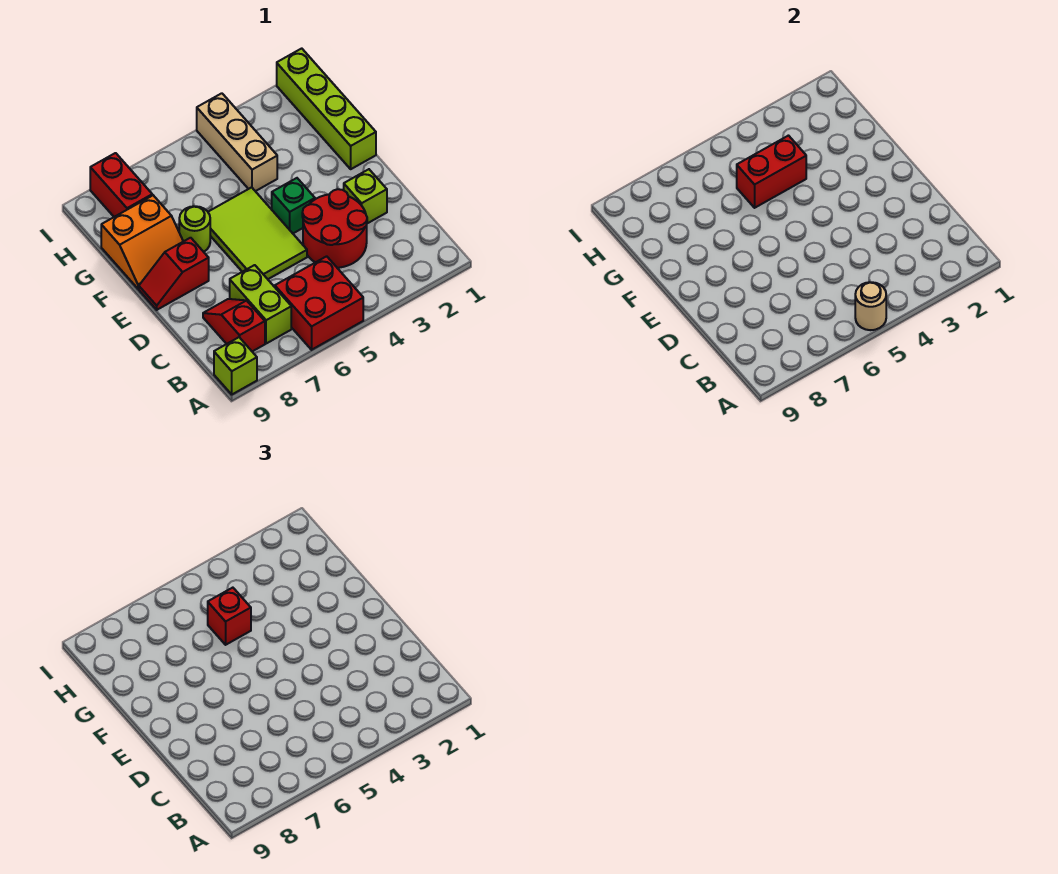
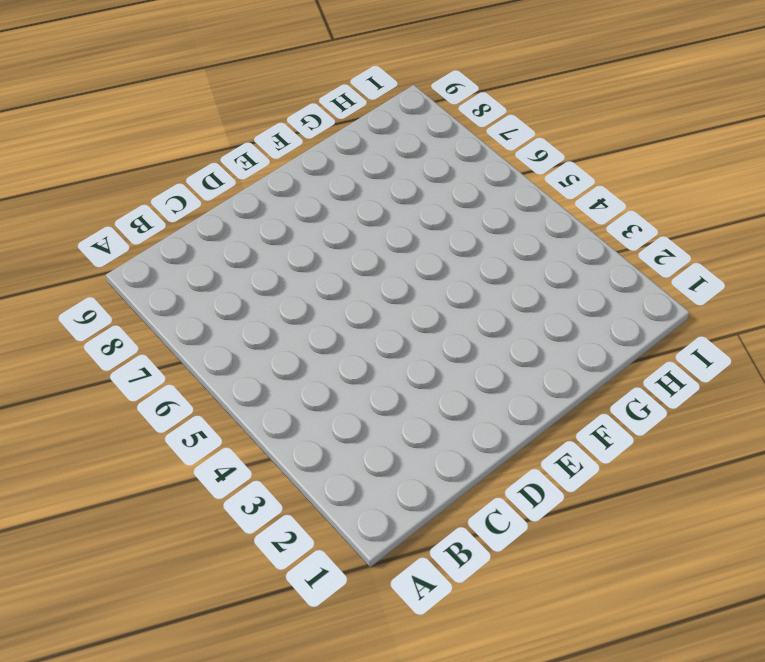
none -> red 2x2 brick [275,256,363,350]
none -> lime 1x1 brick [214,337,257,394]
none -> lime 1x2 brick [230,265,291,344]

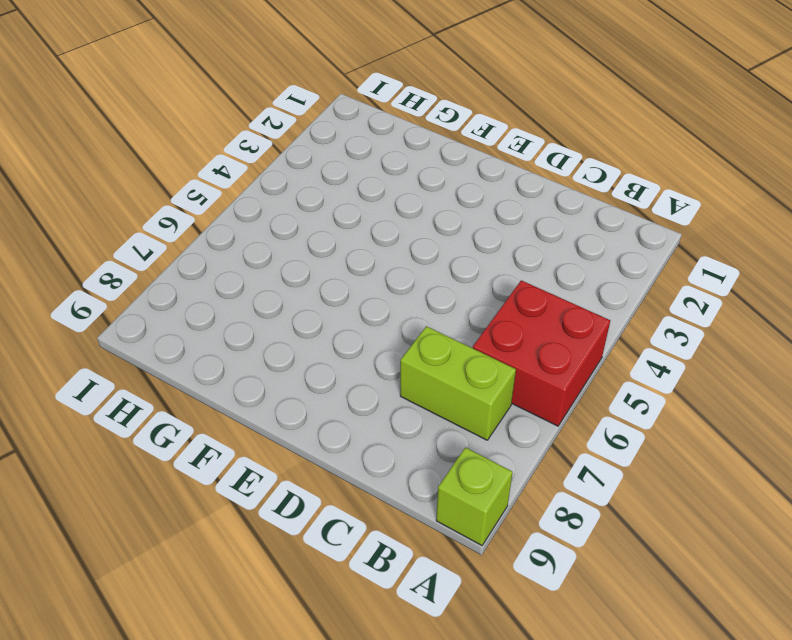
none -> red 1x2 slope [203,299,265,351]
none -> red 2x2 round brick [302,189,367,268]
none -> lime 1x1 brick [344,169,387,223]

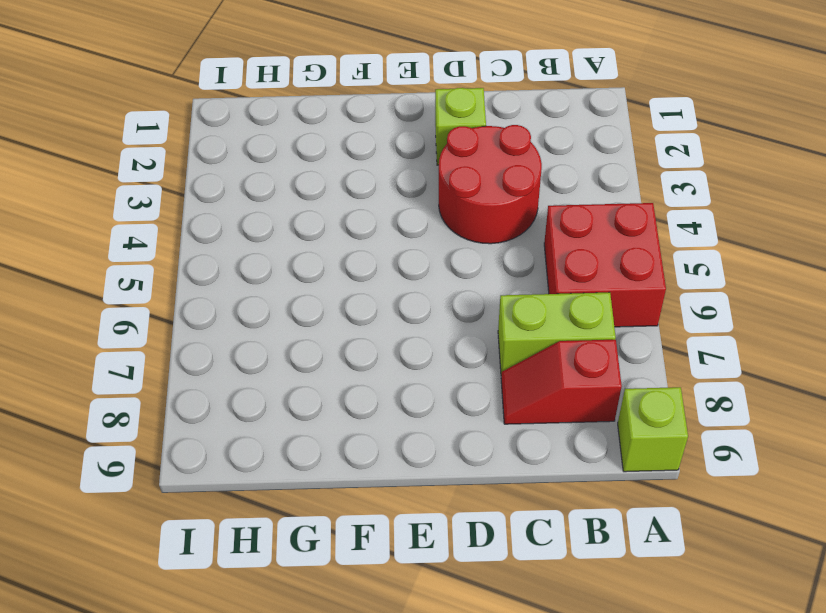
none -> lime 2x3 tile [208,187,307,279]
none -> green 1x1 brick [272,178,315,233]
none -> red 1x2 slope [139,238,209,310]

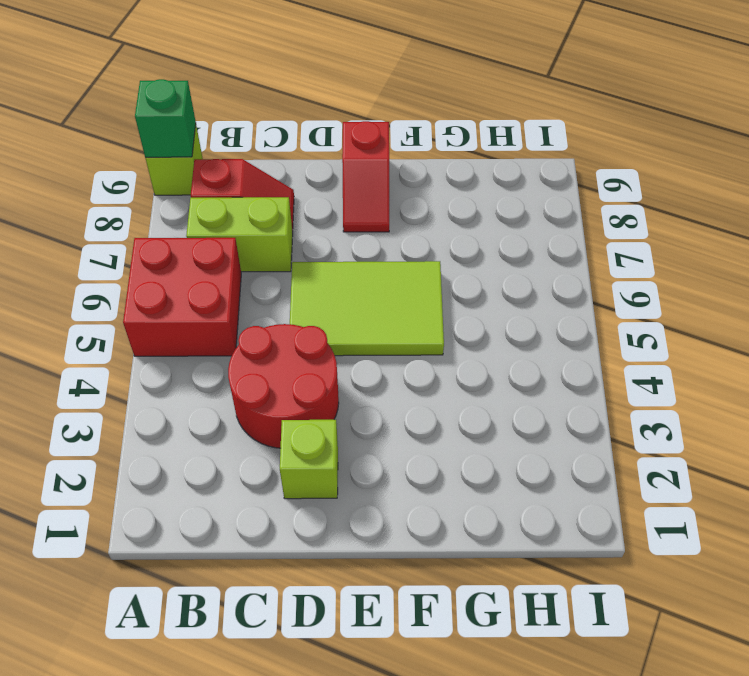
green 1x1 brick [135,79,196,158] -> green 1x1 brick moved to [272,178,315,233]
red 1x2 slope [342,121,389,232] -> red 1x2 slope turned to [139,238,209,310]
none -> lime 1x4 brick [277,48,376,169]
none -> lime 1x1 round brick [179,206,210,252]
none -> orange 2x2 slope [101,195,183,289]

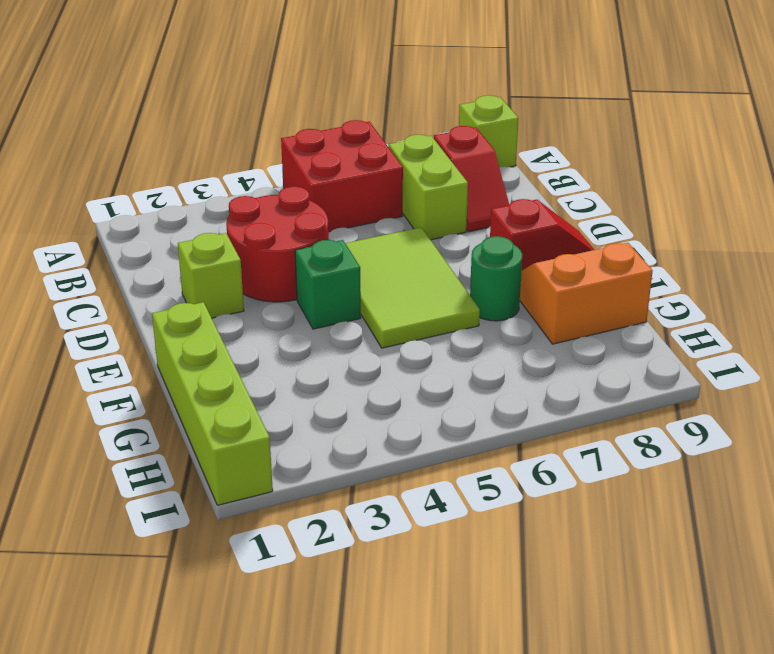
green 1x1 round brick [470,236,522,321] -> lime 1x1 round brick [179,206,210,252]
none -> tan 1x3 brick [197,93,277,191]
none -> red 1x2 brick [90,153,152,217]
none -> tan 1x1 round brick [855,282,886,330]

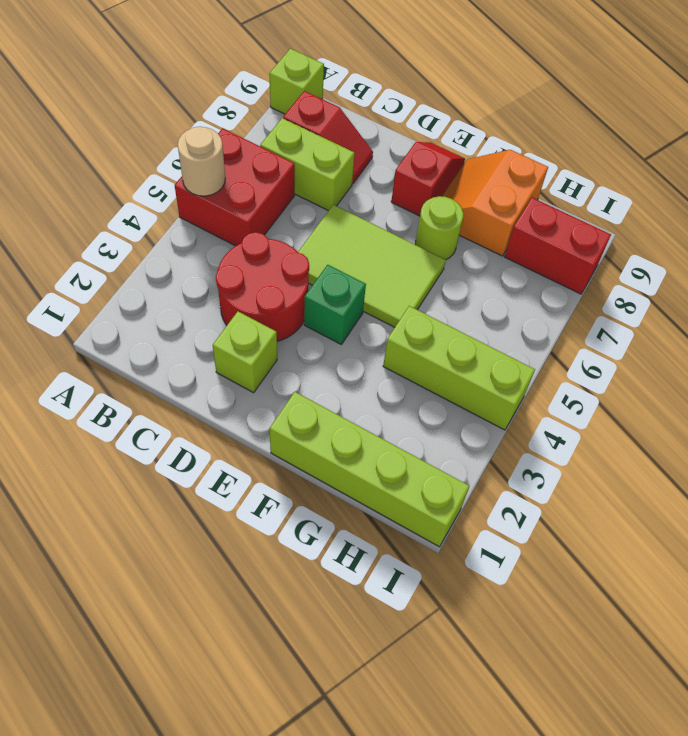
lime 1x3 brick [383,306,535,430] -> tan 1x3 brick [197,93,277,191]
none -> red 1x2 brick [737,136,806,208]
none -> red 1x1 brick [208,588,251,645]

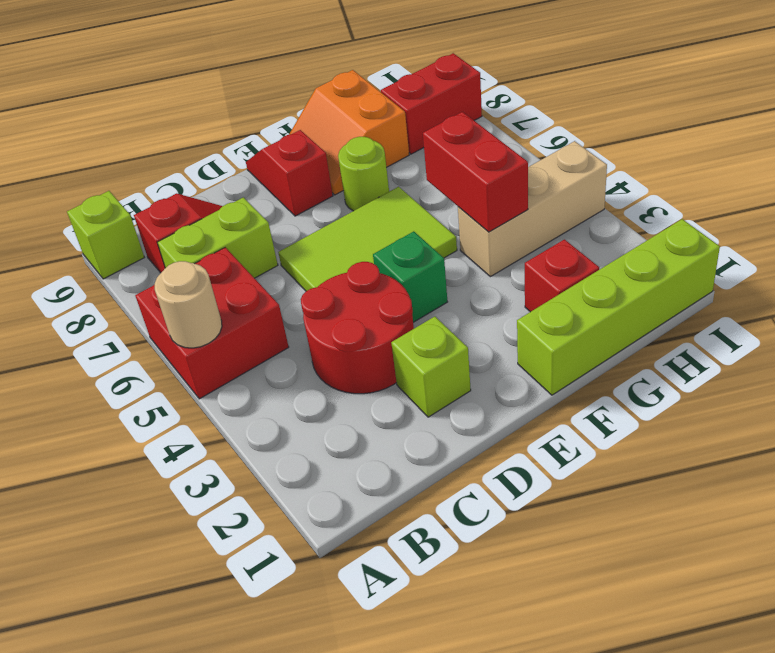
red 1x1 brick [525,239,599,312] -> red 1x1 brick moved to [208,588,251,645]

